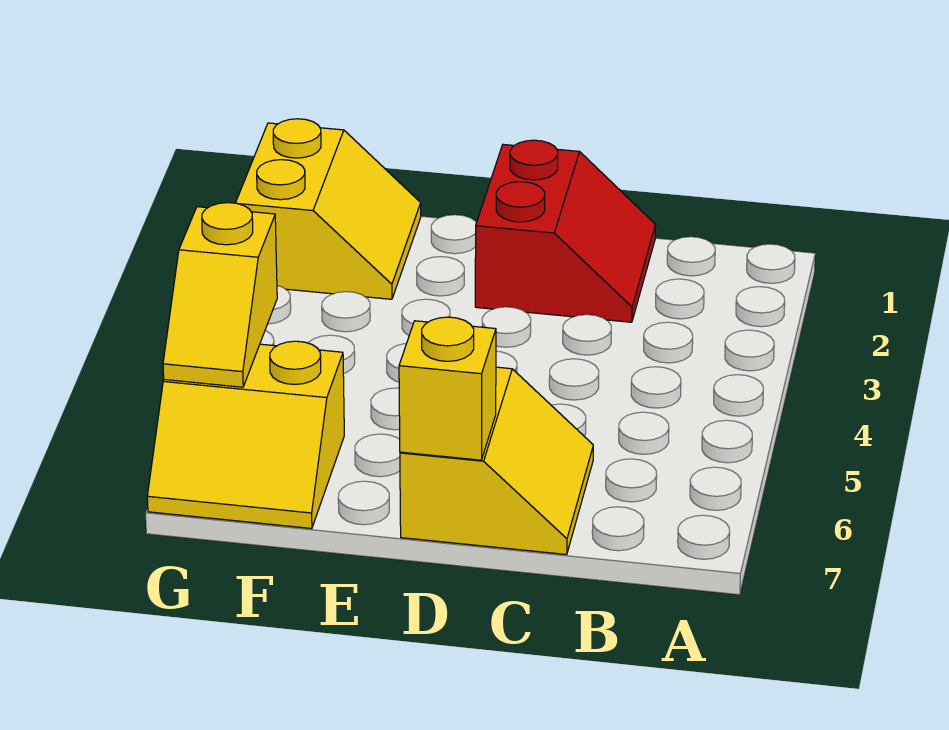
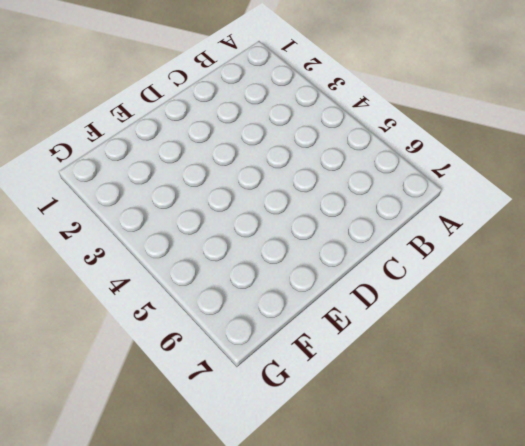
none -> red 2x2 slope [475,140,655,322]
none -> yellow 2x2 slope [400,367,593,555]

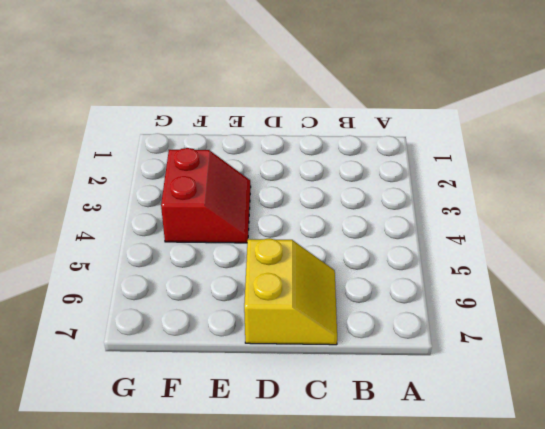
red 2x2 slope [161,148,251,243] -> red 2x2 slope moved to [475,140,655,322]
none -> yellow 2x2 slope [236,119,421,299]
none -> yellow 2x2 slope [147,341,344,529]

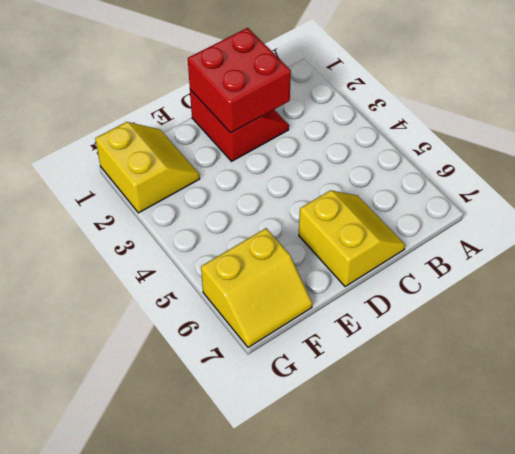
red 2x2 brick [188,28,291,133] -> none
none -> yellow 1x1 brick [399,317,496,460]
none -> yellow 1x2 slope [163,203,277,387]

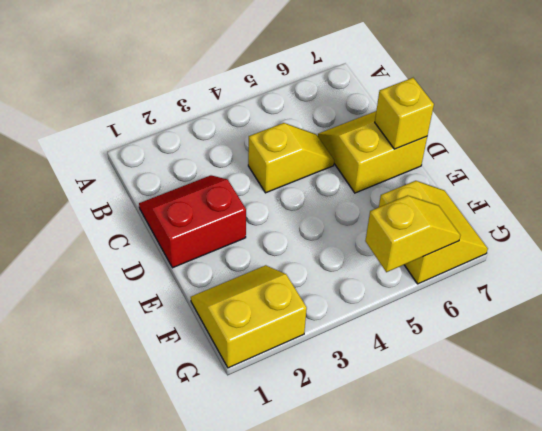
yellow 1x2 slope [248,123,334,193] -> none

